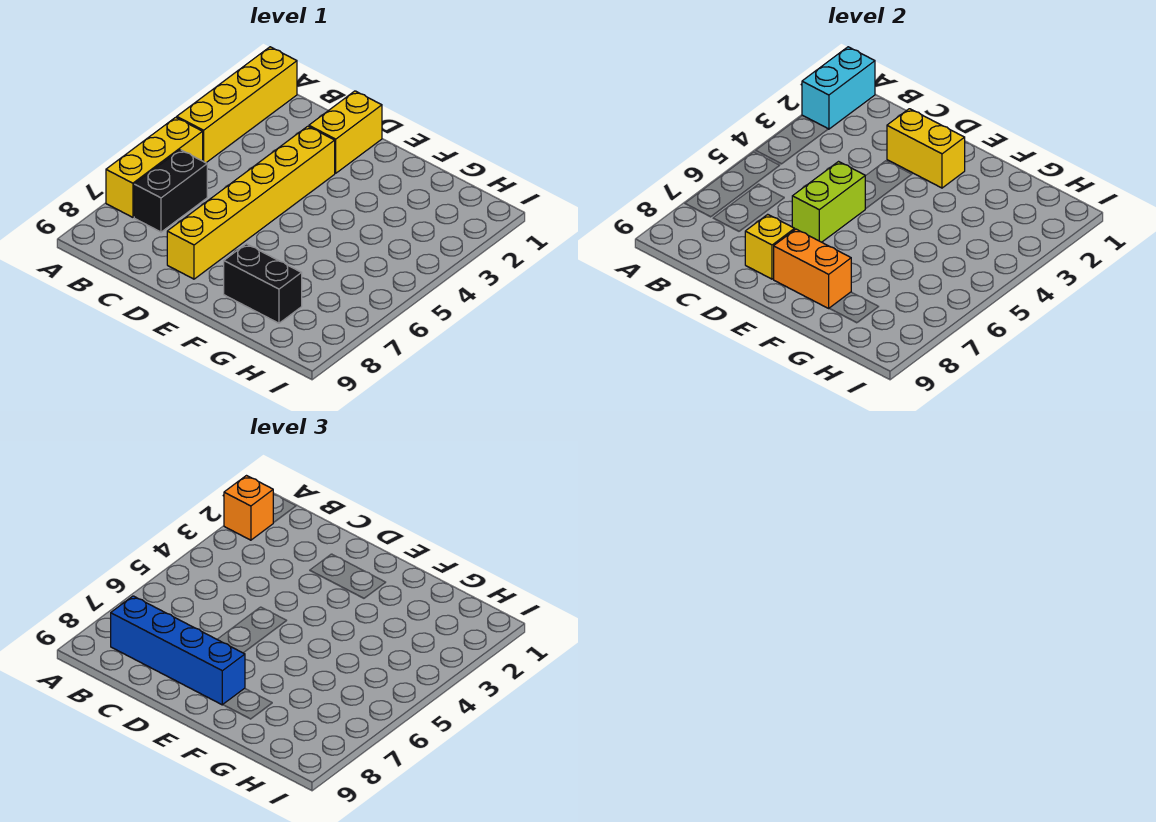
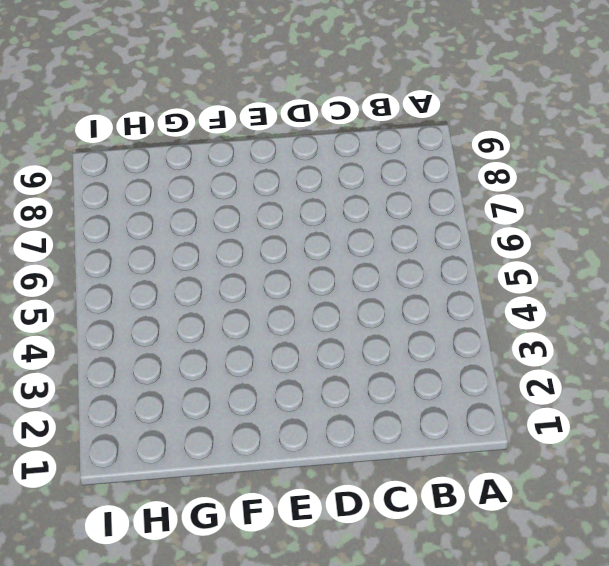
none -> yellow 1x4 brick [177,47,297,163]
none -> yellow 1x3 brick [106,117,203,217]
none -> black 1x2 brick [134,150,207,232]

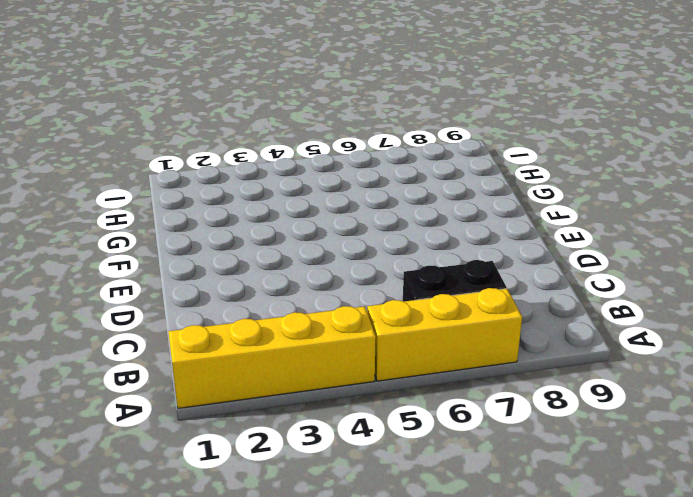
none -> yellow 1x2 brick [309,91,382,173]
none -> yellow 1x6 brick [167,126,335,279]
none -> black 1x2 brick [224,244,302,323]

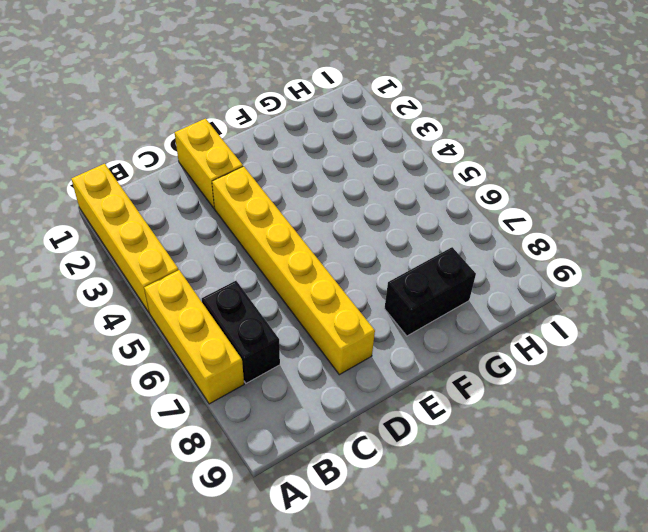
none -> cyan 1x2 brick [802,47,875,129]
none -> yellow 1x2 brick [887,109,965,188]
none -> lime 1x2 brick [792,162,865,242]

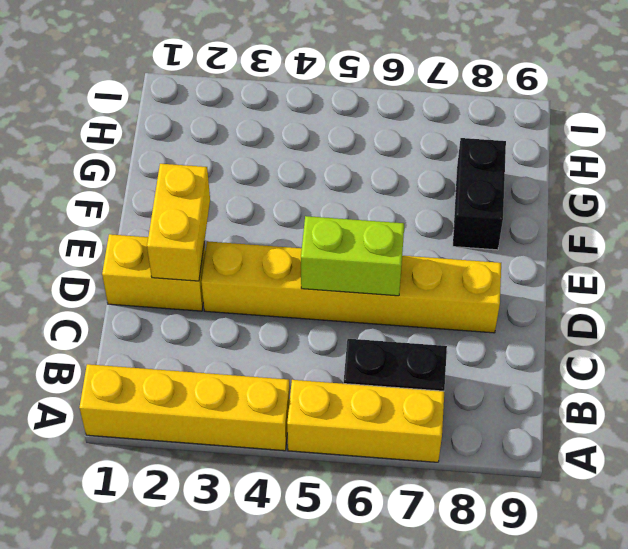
none -> cyan 1x2 brick [802,47,875,129]
none -> yellow 1x1 brick [745,214,795,279]
none -> orange 1x2 brick [774,229,851,308]

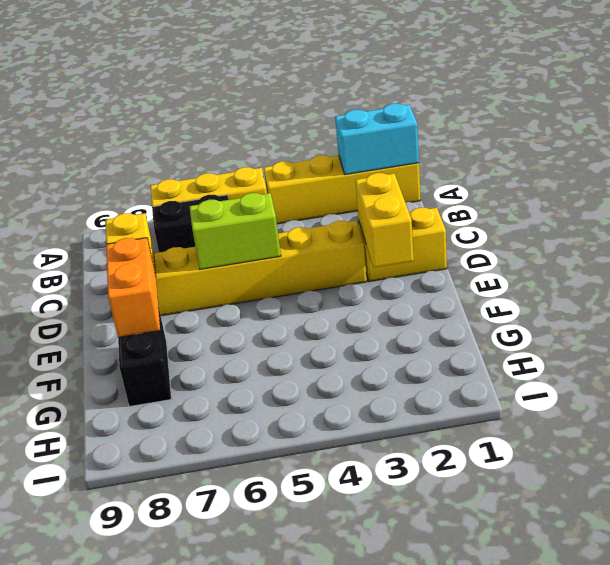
none -> orange 1x1 brick [224,476,273,540]
none -> blue 1x4 brick [111,596,245,705]

